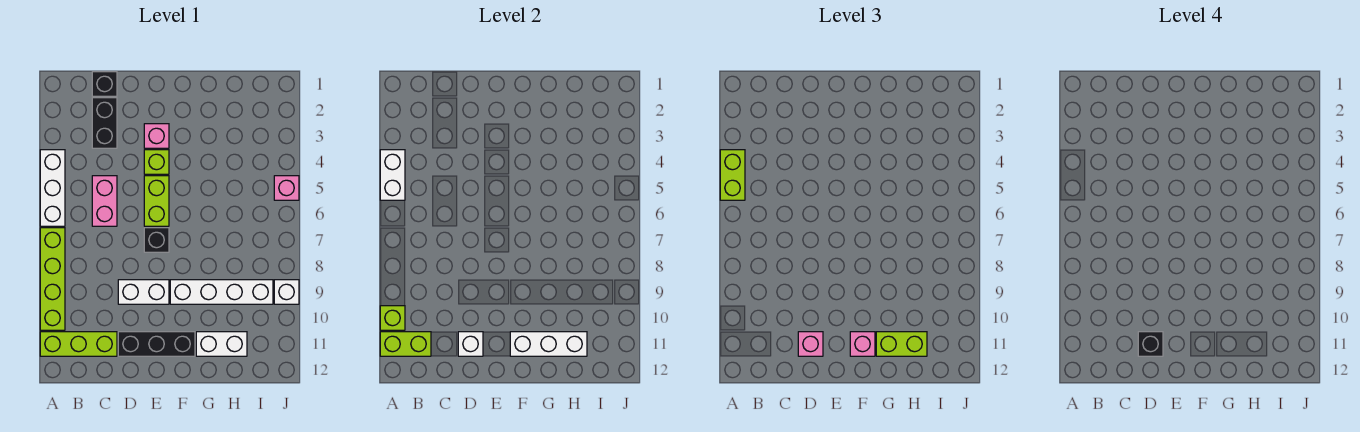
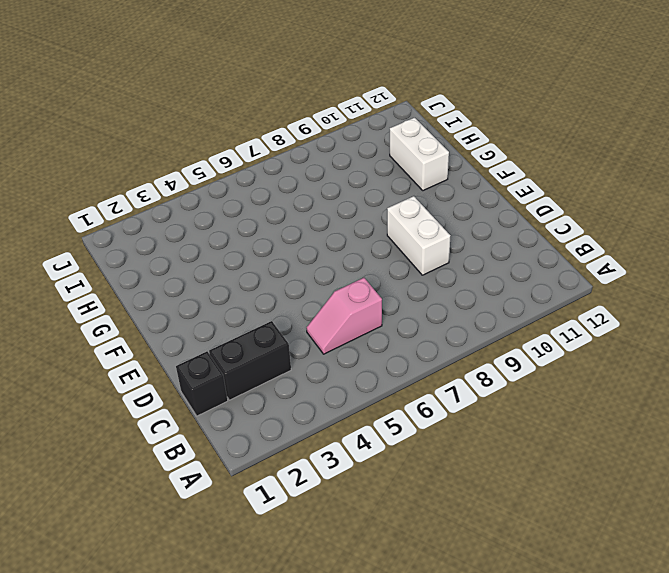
pink 1x2 slope [306,278,382,354] -> pink 1x2 brick [92,176,117,226]
none -> white 1x3 brick [40,150,65,226]
none -> lime 1x4 brick [40,228,65,330]
none -> lime 1x3 brick [40,332,117,356]

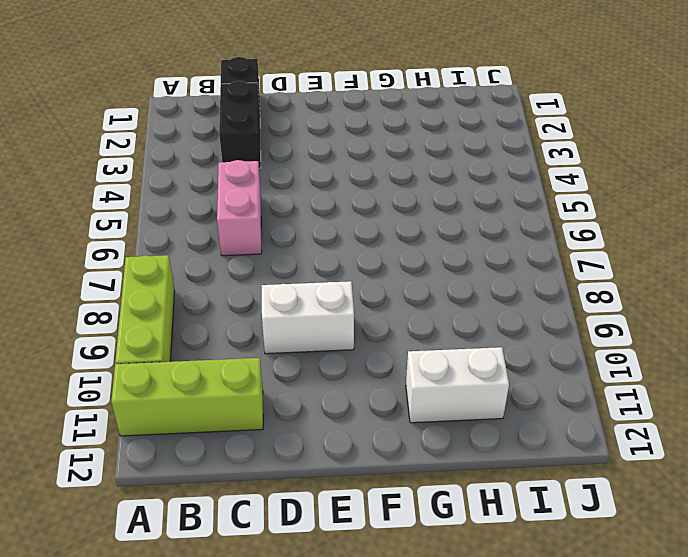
lime 1x3 brick [115,255,175,364] -> lime 1x4 brick [40,228,65,330]
none -> white 1x3 brick [40,150,65,226]
none -> black 1x3 brick [118,332,195,356]
none -> pink 1x1 brick [144,124,169,148]

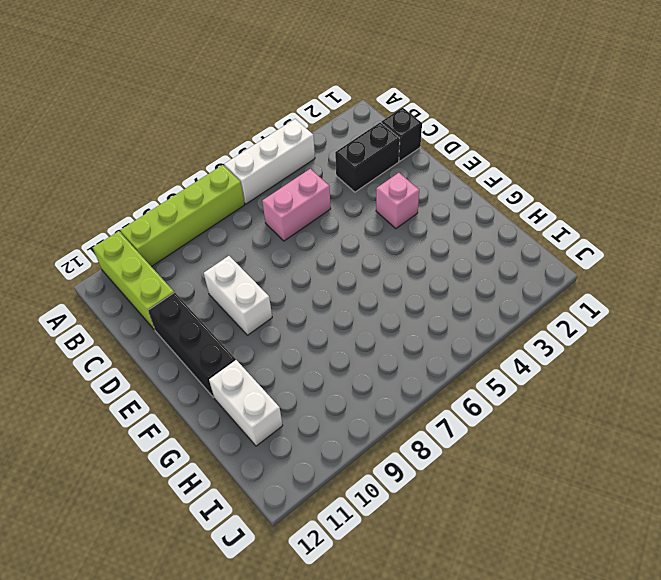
none -> lime 1x1 brick [144,150,169,174]
none -> lime 1x2 brick [144,176,169,226]
none -> black 1x1 brick [144,228,169,252]

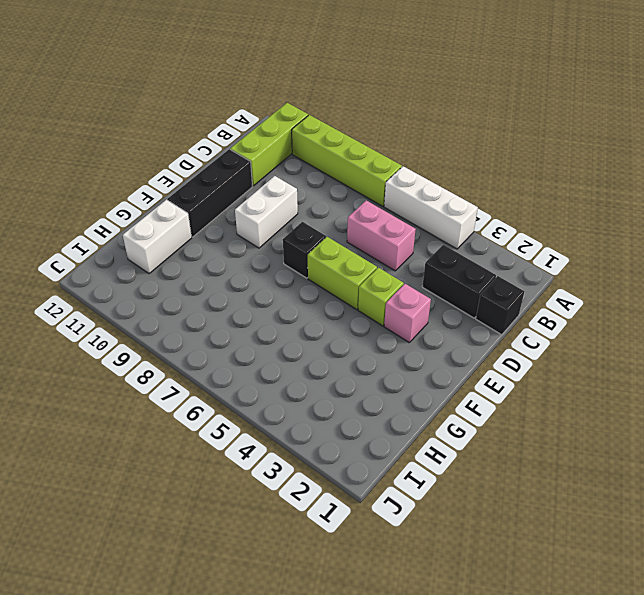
none -> white 1x4 brick [170,280,273,304]
none -> pink 1x1 brick [274,176,299,200]
none -> white 1x1 brick [274,280,299,304]

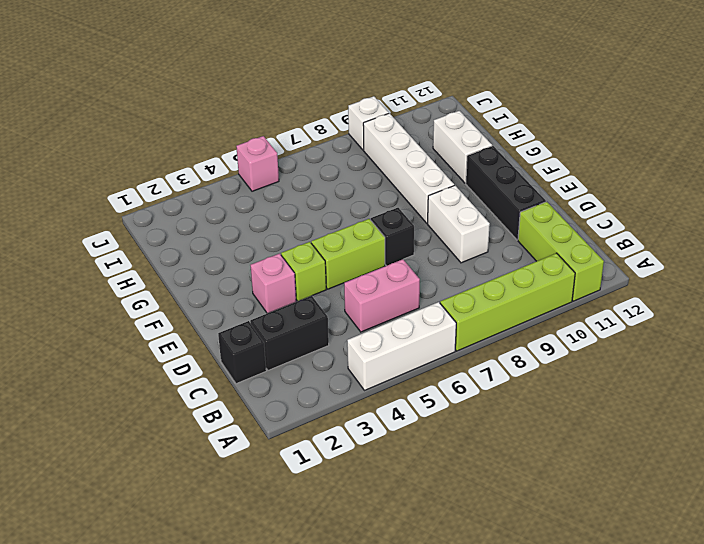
none -> white 1x2 brick [380,150,405,200]
none -> lime 1x1 brick [380,306,405,330]
none -> lime 1x2 brick [380,332,431,356]

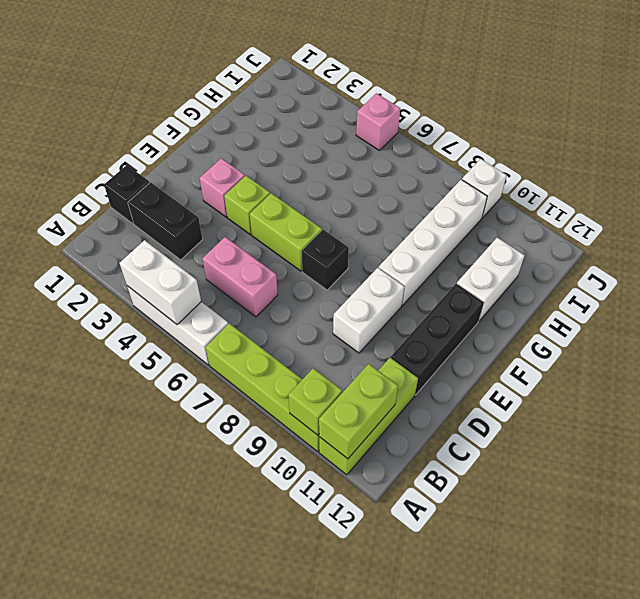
none -> white 1x1 brick [458,332,483,356]
none -> white 1x3 brick [510,332,587,356]
none -> lime 1x2 brick [720,150,745,200]

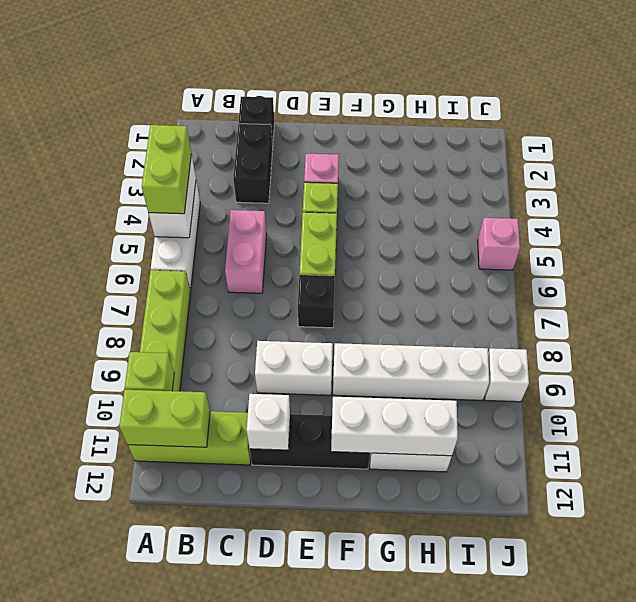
none -> pink 1x1 brick [798,332,823,356]
none -> pink 1x1 brick [850,332,875,356]
none -> lime 1x2 brick [876,332,927,356]

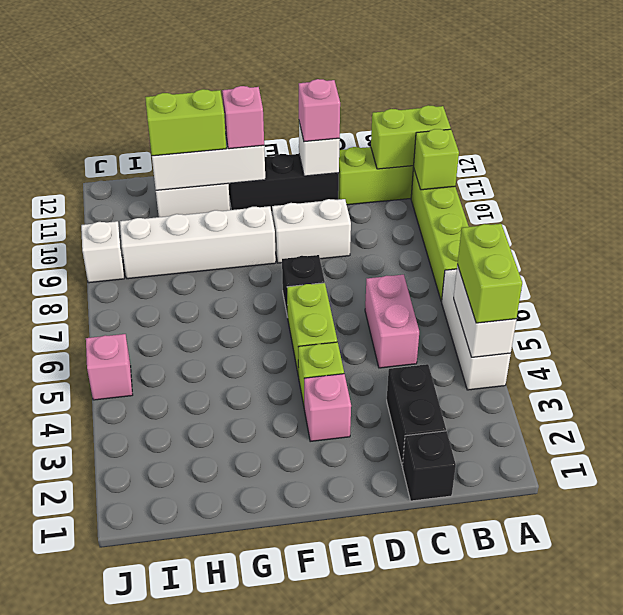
none -> black 1x1 brick [1138,332,1163,356]

